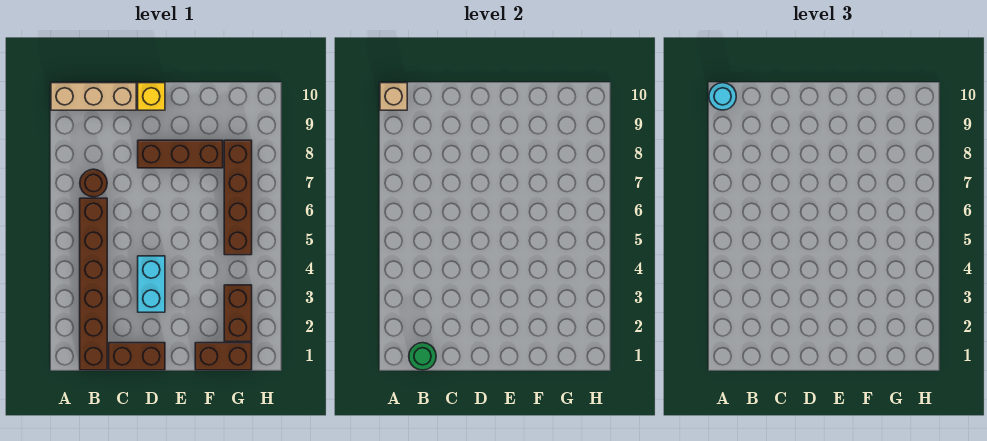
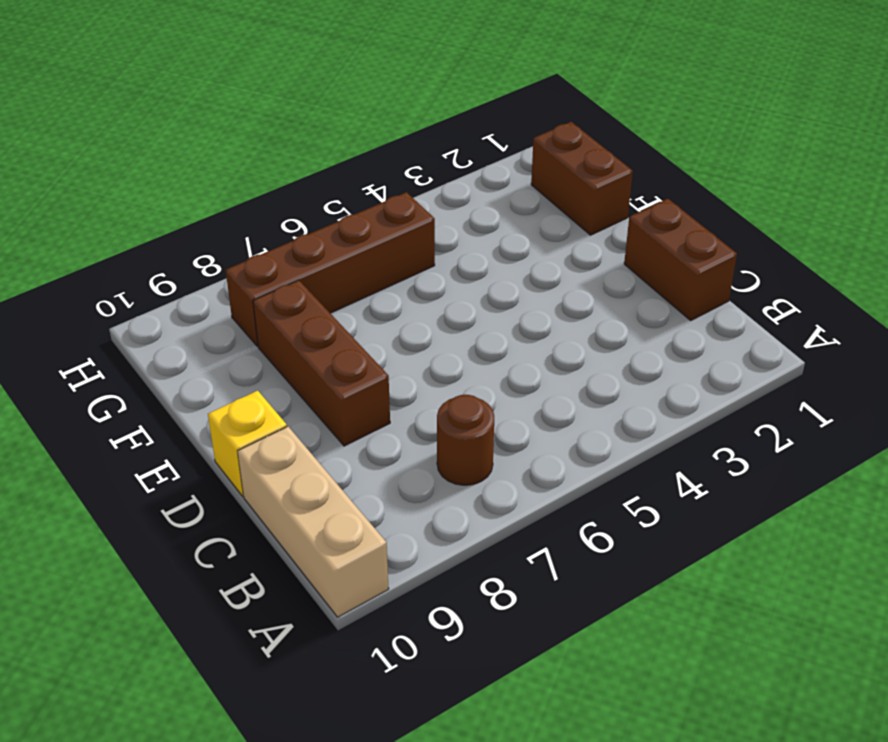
none -> brown 1x6 brick [80,198,107,370]
none -> cyan 1x2 brick [138,256,165,312]
none -> brown 1x2 brick [224,285,252,341]

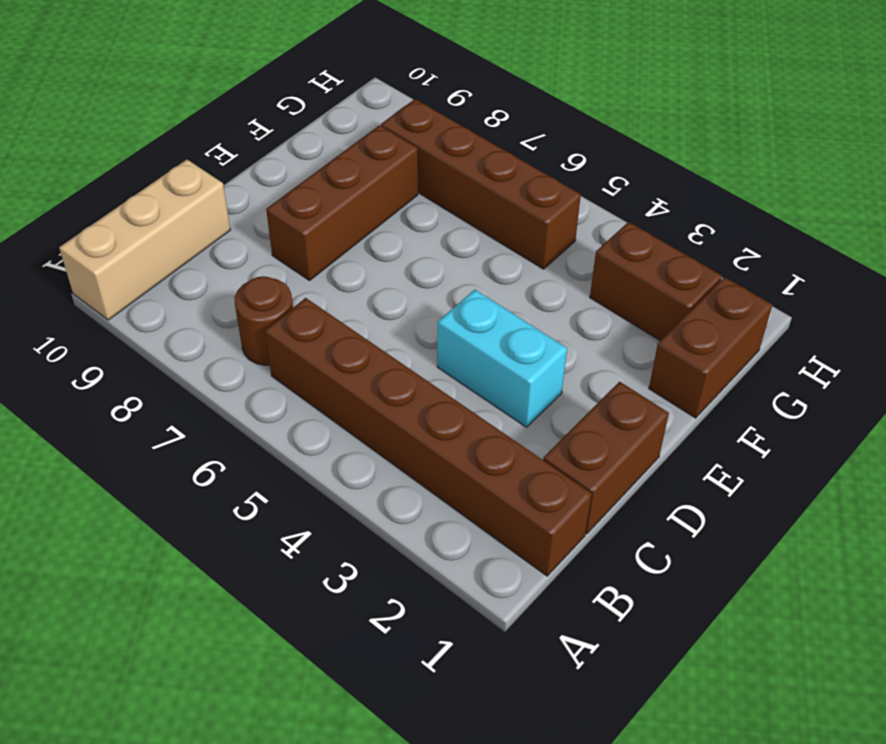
none -> yellow 1x1 brick [138,83,165,110]
none -> tan 1x1 brick [380,83,407,110]
none -> green 1x1 round brick [409,343,436,370]

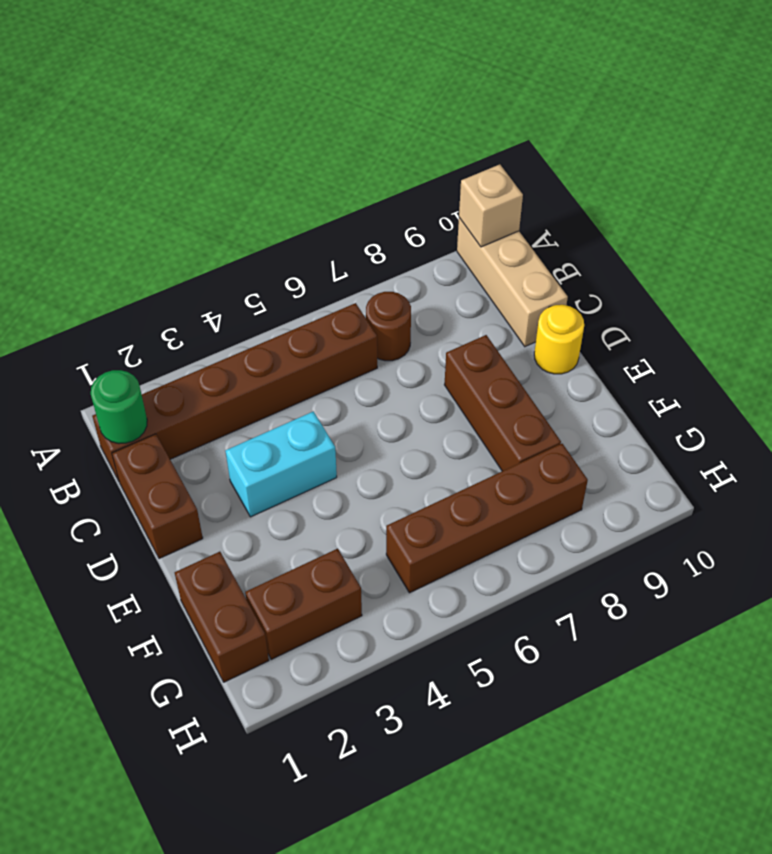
yellow 1x1 round brick [534,305,584,374] -> yellow 1x1 brick [138,83,165,110]
none -> cyan 1x1 round brick [709,83,736,110]

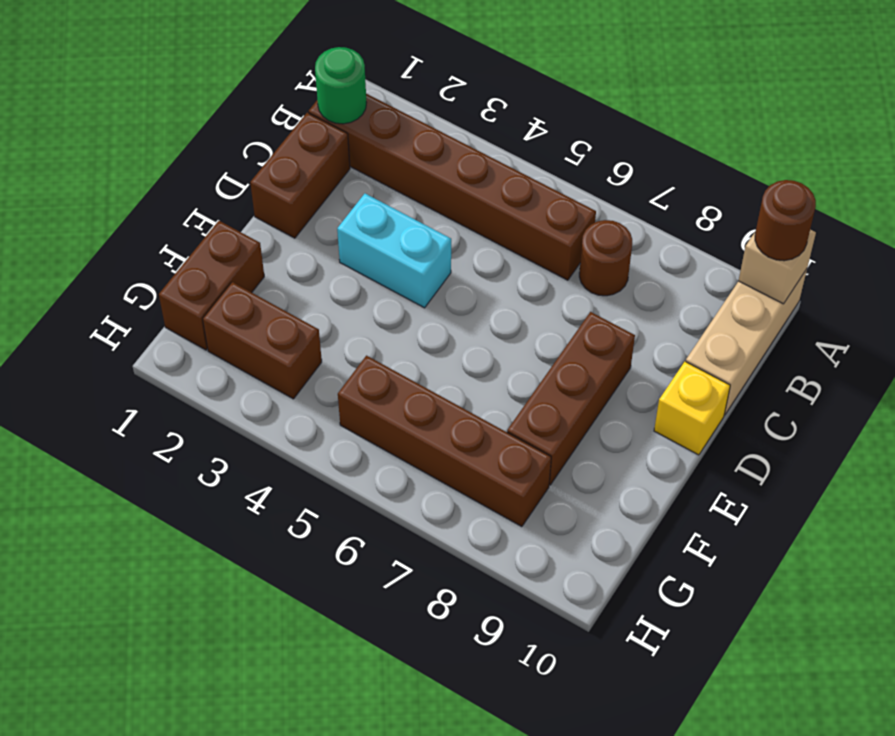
brown 1x1 round brick [755,180,816,261] -> cyan 1x1 round brick [709,83,736,110]

